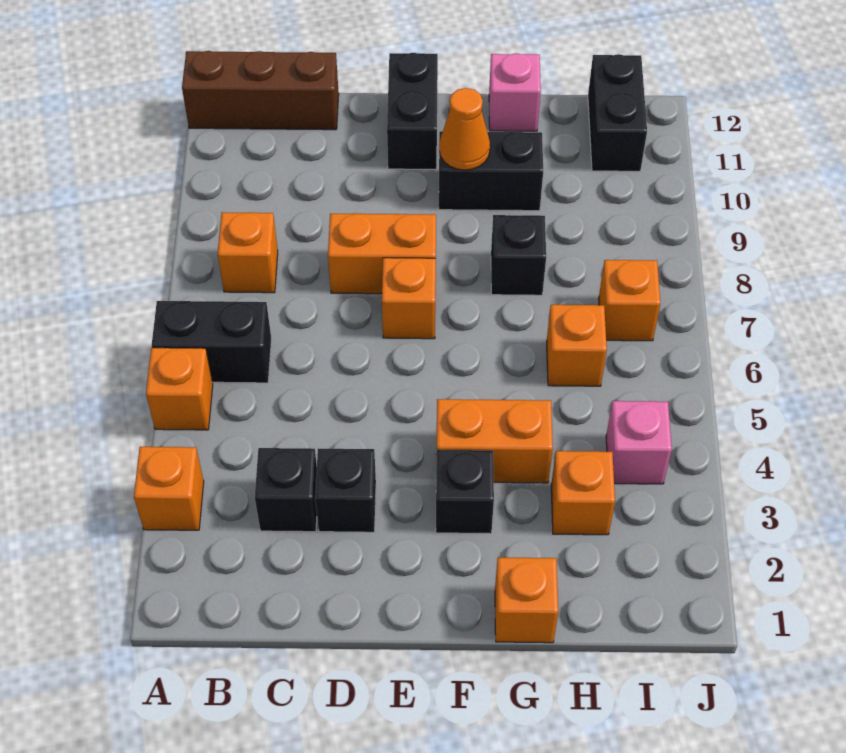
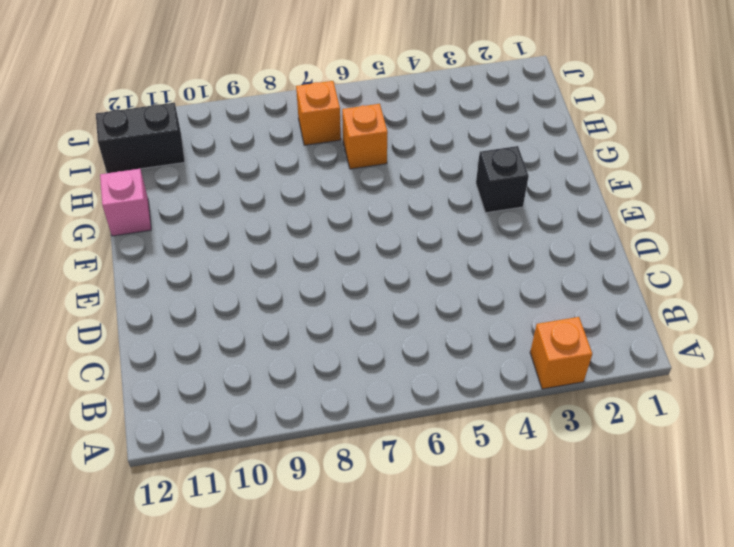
none -> orange 1x1 brick [146,348,213,430]
none -> black 1x2 brick [152,301,271,383]
none -> brown 1x3 brick [182,51,339,130]

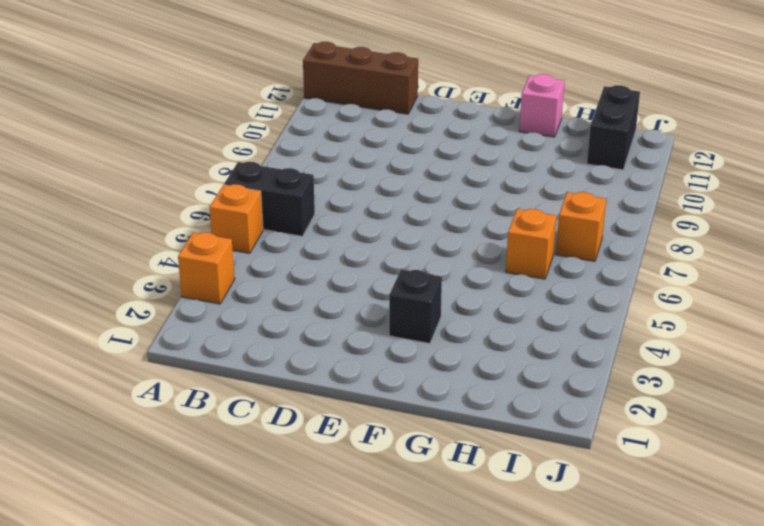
none -> orange 1x1 brick [218,212,278,293]
none -> black 1x1 brick [255,448,317,532]
none -> black 1x1 brick [315,449,376,532]

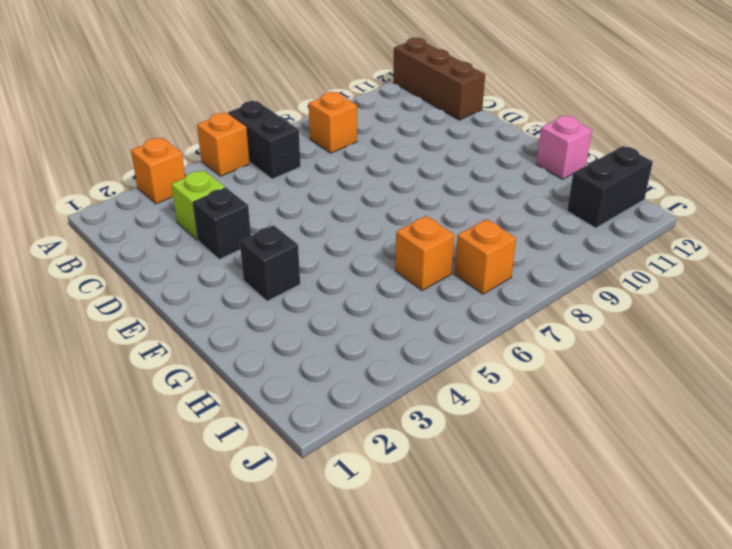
lime 1x1 brick [171,170,225,240] -> black 1x1 brick [255,448,317,532]
none -> orange 1x2 brick [328,214,436,294]
none -> orange 1x1 brick [382,258,436,339]
none -> black 1x2 brick [387,53,438,169]

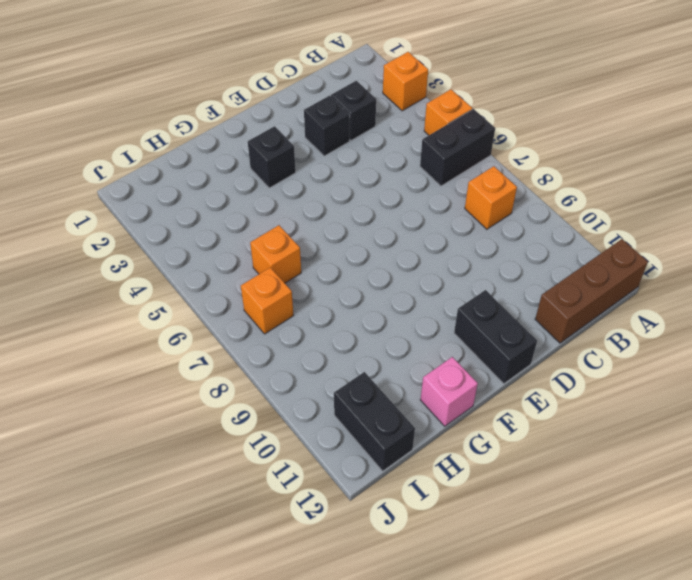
none -> orange 1x2 brick [328,214,436,294]
none -> orange 1x1 brick [382,258,436,339]
none -> orange 1x2 brick [436,399,553,483]

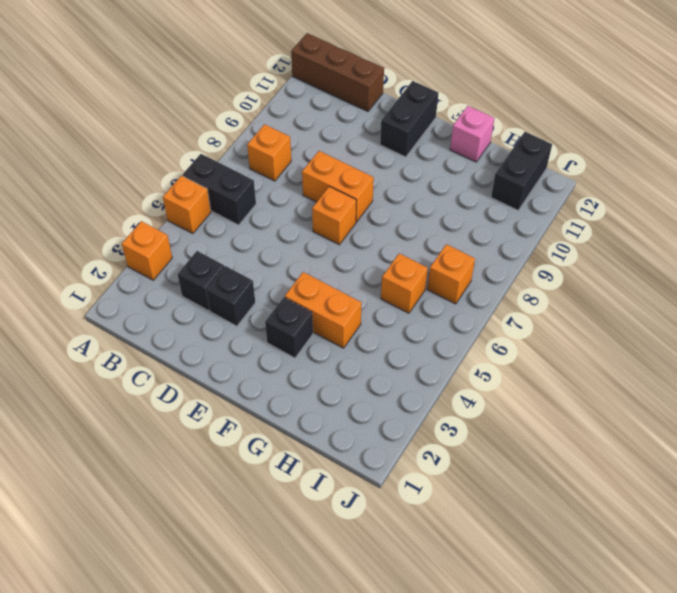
none -> black 1x2 brick [439,131,543,211]
none -> orange 1x1 brick [495,557,558,643]
none -> black 1x1 brick [491,215,546,295]

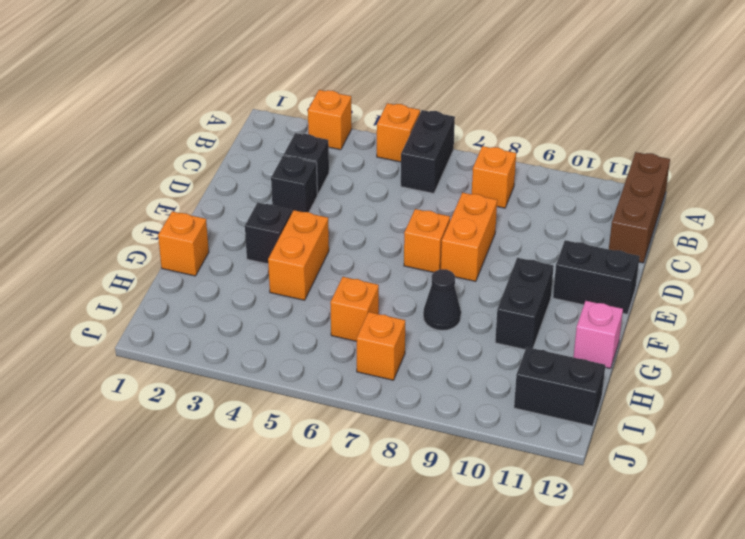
black 1x1 cone [423,269,461,330] -> black 1x1 brick [491,215,546,295]
none -> orange 1x1 brick [551,451,615,535]
none -> pink 1x1 brick [606,401,672,484]
none -> orange 1x1 cone [439,88,490,170]

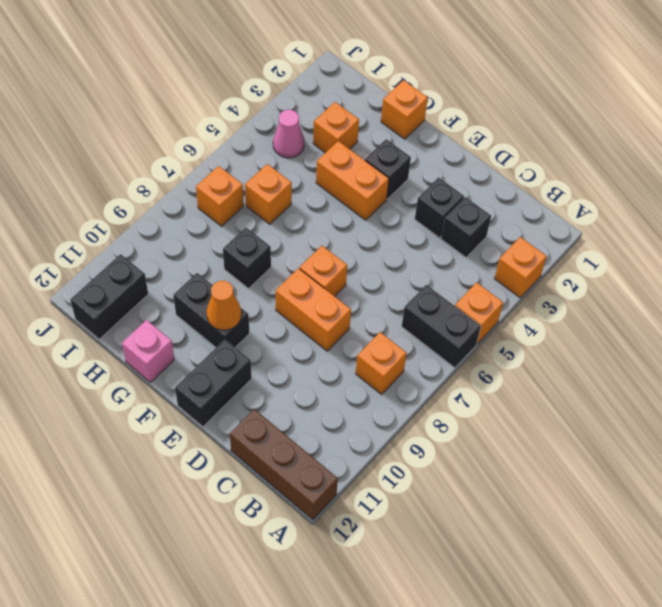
pink 1x1 cone [273,110,304,158] -> pink 1x1 brick [606,401,672,484]

